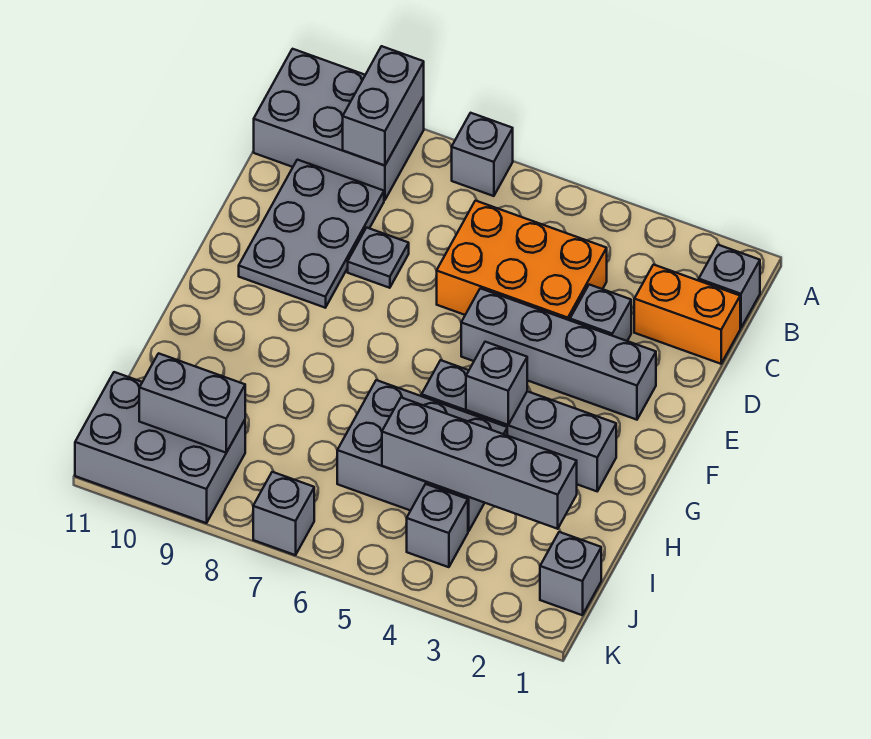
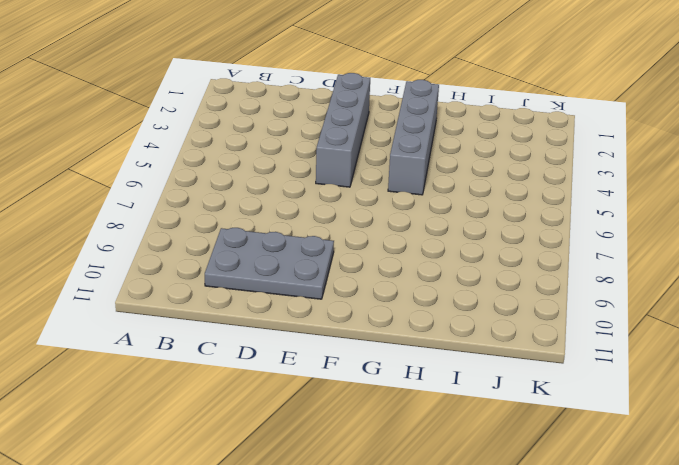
none -> grey 1x1 brick [452,113,513,196]
none -> grey 2x3 brick [254,49,424,200]
none -> grey 1x1 brick [699,245,760,328]

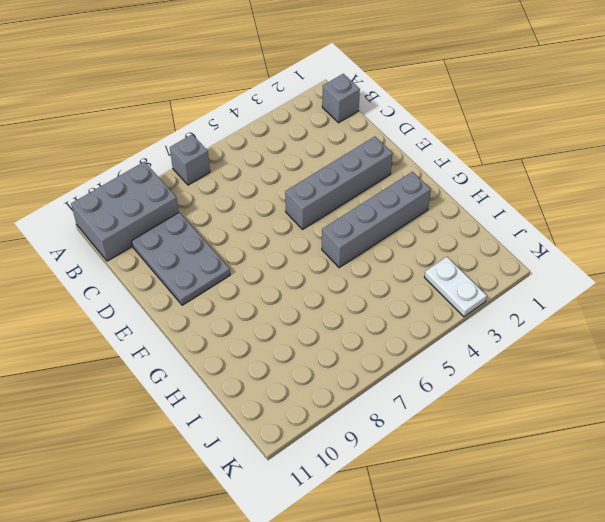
white 1x2 plate [424,257,487,317] -> none
none -> orange 1x2 brick [634,265,740,364]
none -> orange 2x3 brick [437,201,607,320]
none -> grey 1x1 brick [570,285,631,341]

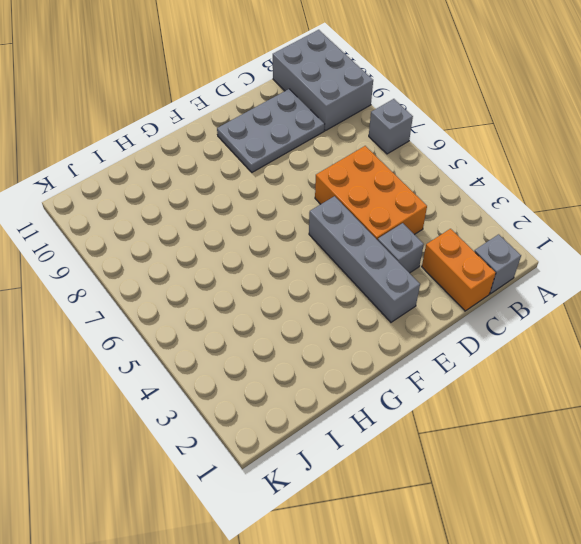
none -> grey 1x1 plate [348,228,409,288]
none -> grey 1x4 brick [422,360,616,491]
none -> grey 2x3 brick [337,380,507,531]

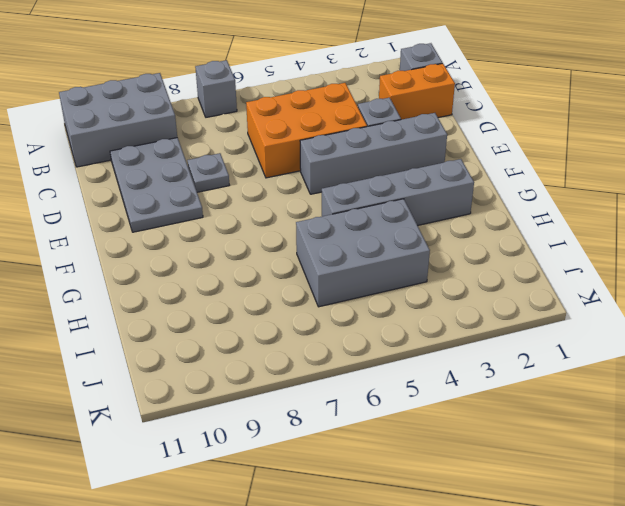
none -> grey 1x1 brick [540,532,601,615]
none -> grey 1x1 brick [407,484,468,567]
none -> grey 2x3 brick [75,372,245,523]

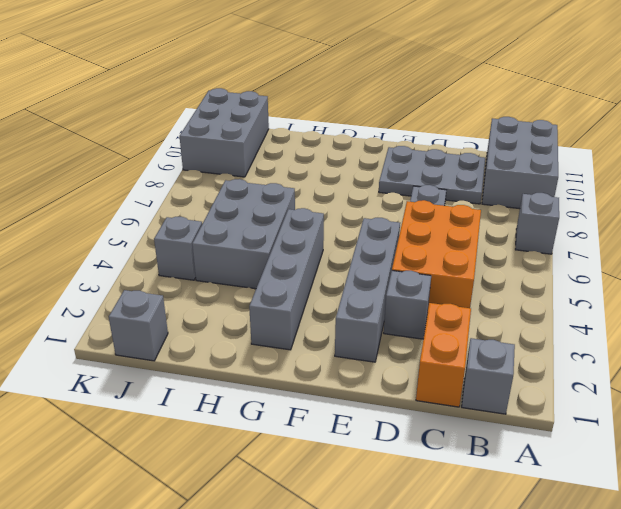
none -> grey 1x1 brick [253,472,314,555]
none -> grey 1x2 brick [343,46,424,166]
none -> grey 1x1 brick [466,342,527,425]

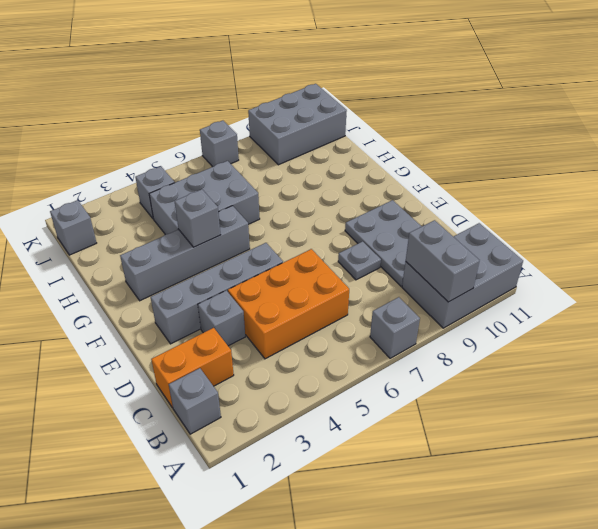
none -> grey 1x4 brick [382,398,577,529]
none -> grey 1x2 brick [139,353,245,453]

